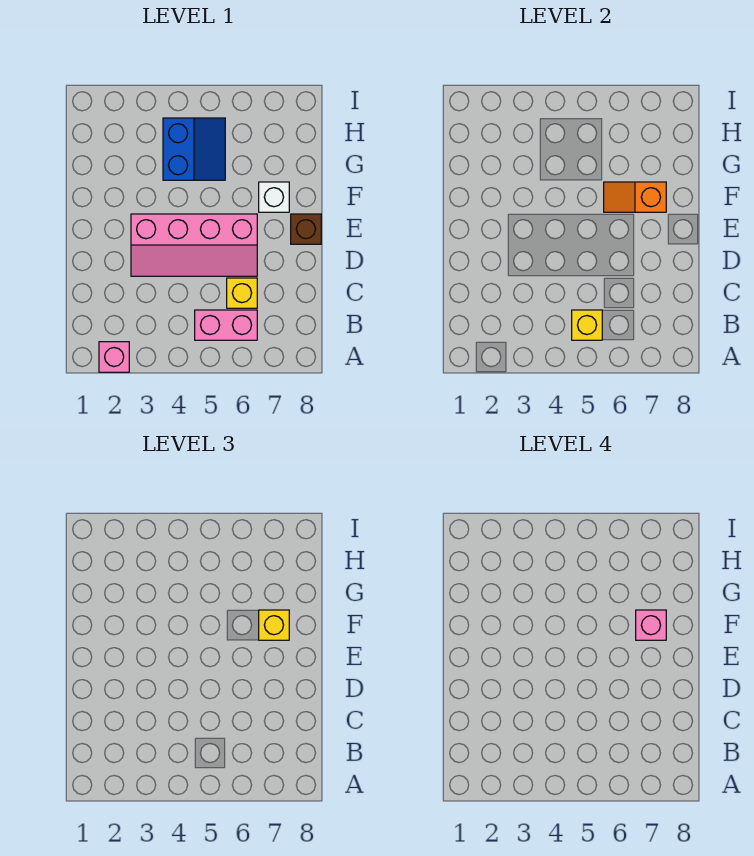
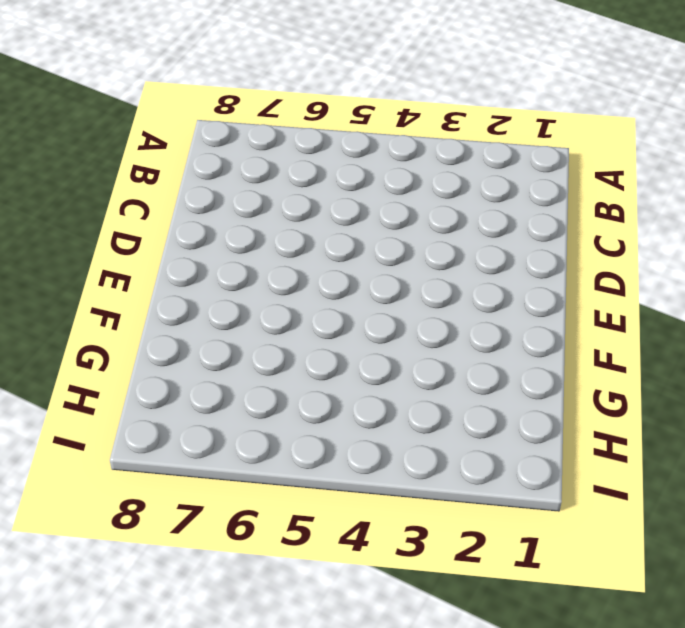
none -> pink 1x1 brick [99,342,129,372]
none -> pink 1x2 brick [195,310,257,340]

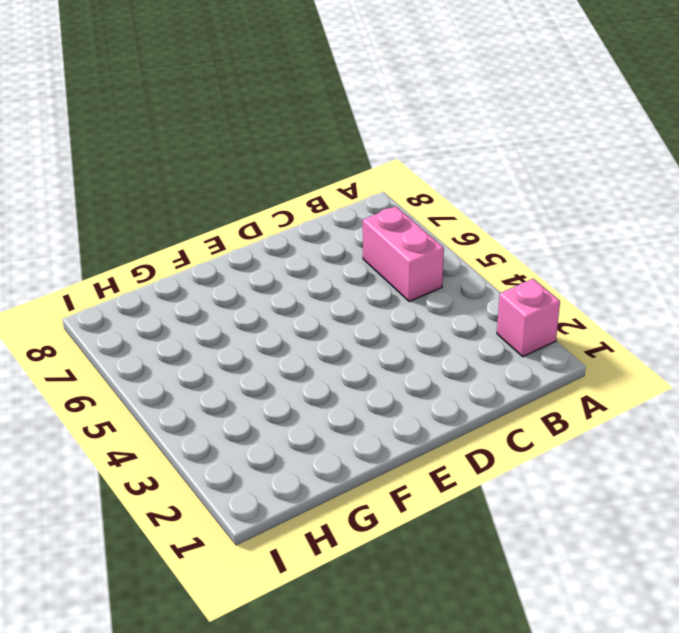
none -> yellow 1x1 brick [227,278,257,308]
none -> pink 2x4 slope [131,214,257,276]

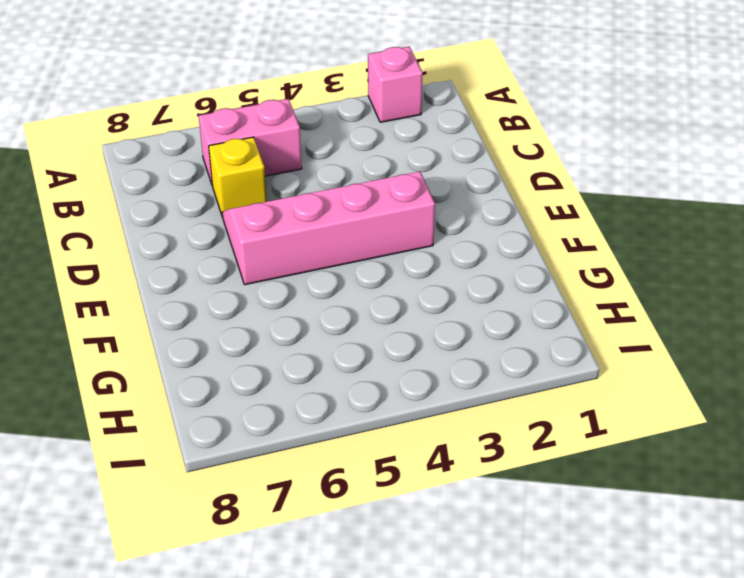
none -> brown 1x1 brick [291,214,321,244]
none -> white 1x1 brick [259,182,289,212]

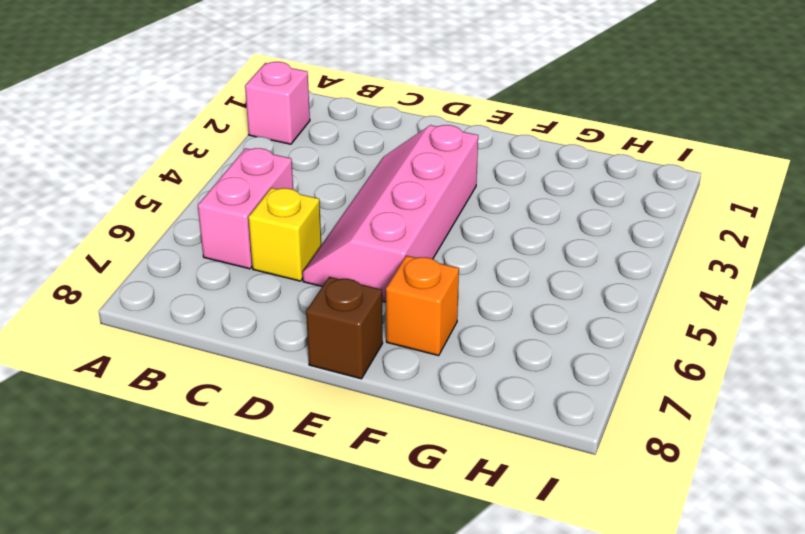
orange 1x1 brick [386,256,459,356] -> white 1x1 brick [259,182,289,212]
none -> blue 2x2 slope [163,118,225,180]
none -> yellow 1x1 brick [572,310,602,340]

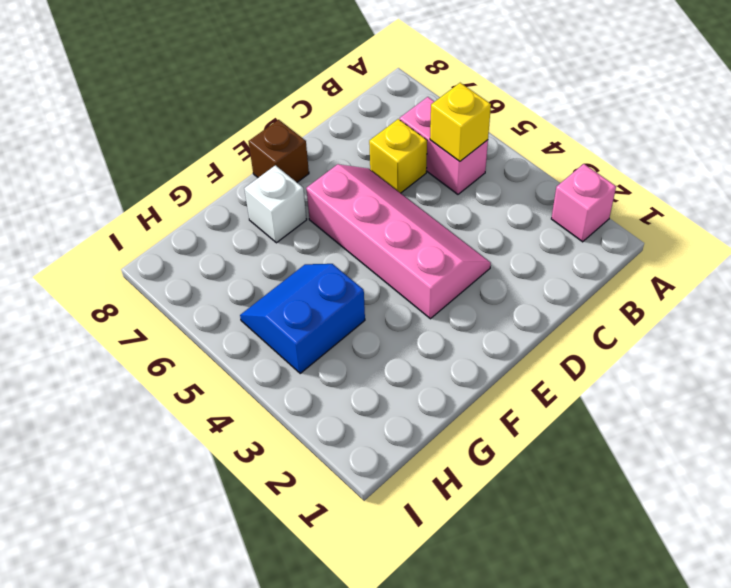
none -> orange 1x2 slope [604,182,666,212]
none -> yellow 1x1 brick [259,610,289,640]

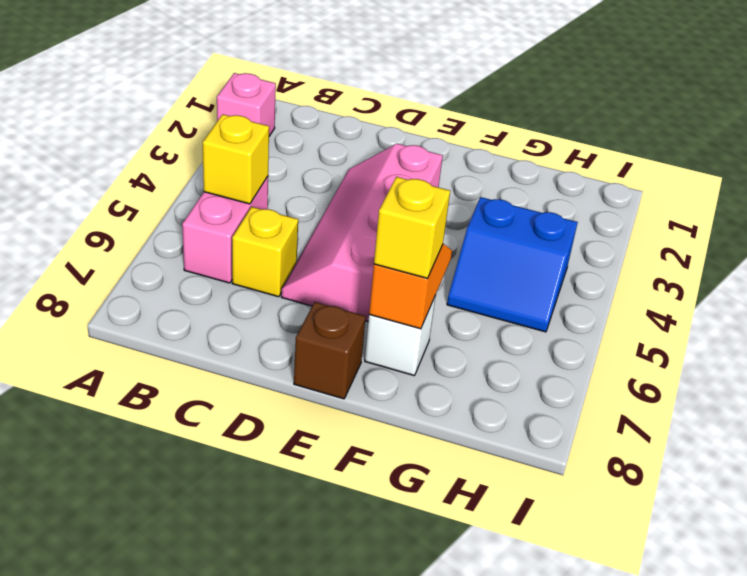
none -> pink 1x1 brick [636,610,666,640]

